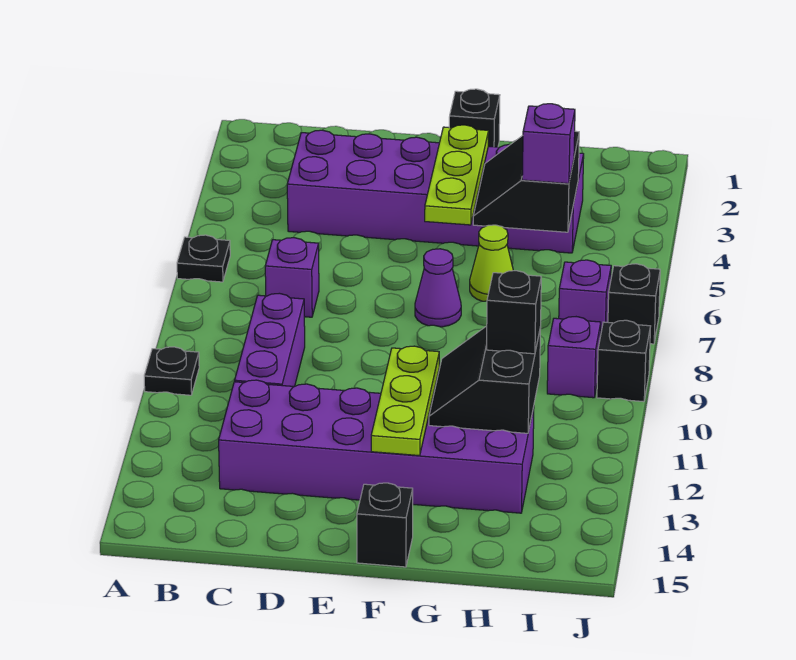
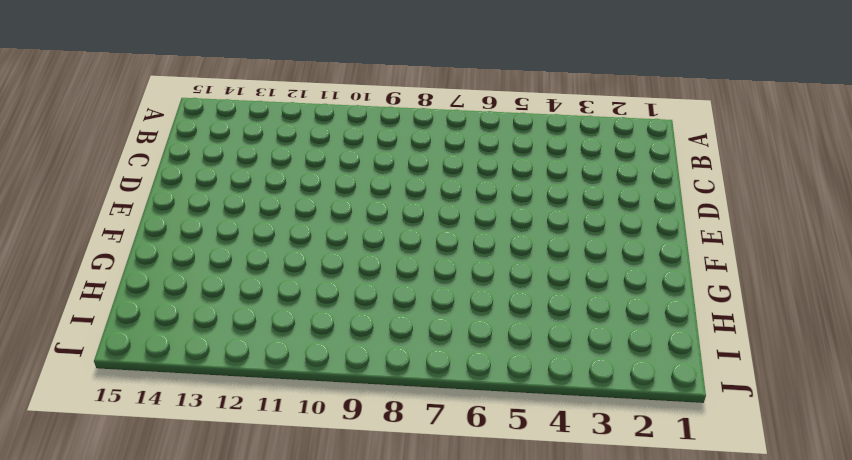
none -> black 1x1 plate [177,235,230,282]
none -> black 1x1 plate [144,347,199,395]
none -> purple 2x6 brick [287,130,584,253]

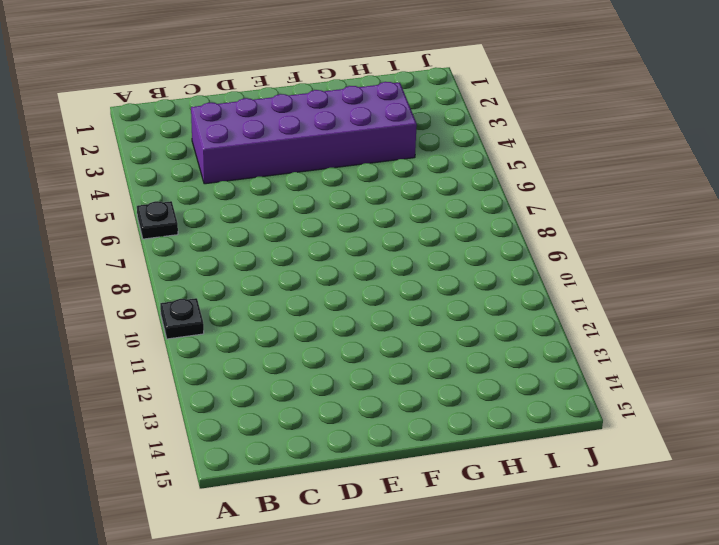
none -> purple 1x1 brick [265,238,319,317]
none -> purple 1x3 brick [235,293,305,386]
none -> purple 2x6 brick [219,380,534,513]

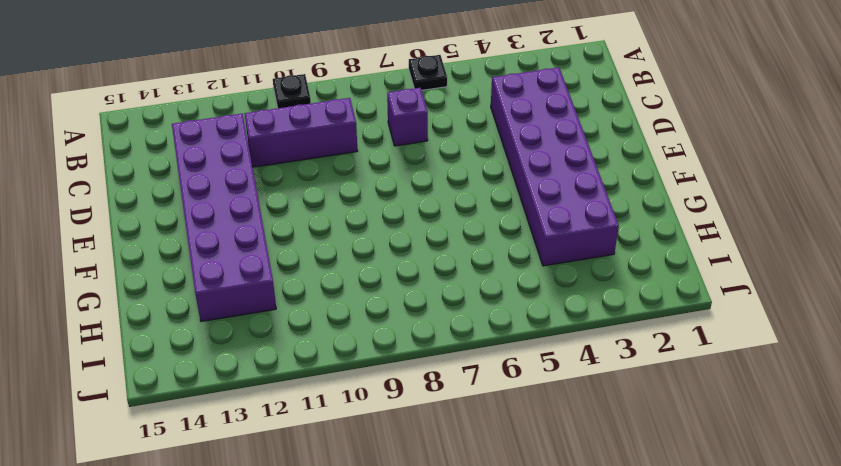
none -> black 1x1 brick [449,89,500,147]
none -> purple 1x1 cone [415,249,461,327]
none -> black 1x1 brick [357,483,413,567]

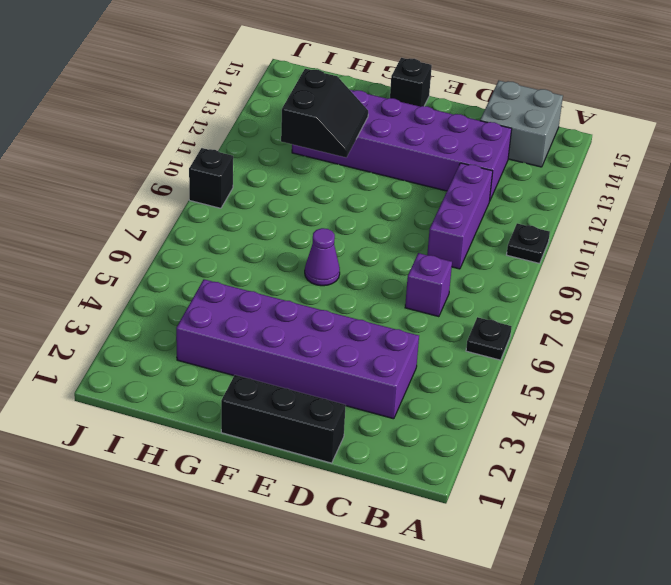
grey 2x2 brick [480,81,563,167] -> none
black 1x3 brick [221,375,346,463] -> black 1x1 brick [449,89,500,147]
none -> lime 1x1 cone [470,225,513,301]
none -> purple 1x1 brick [559,260,611,336]
none -> purple 1x1 brick [547,317,601,398]

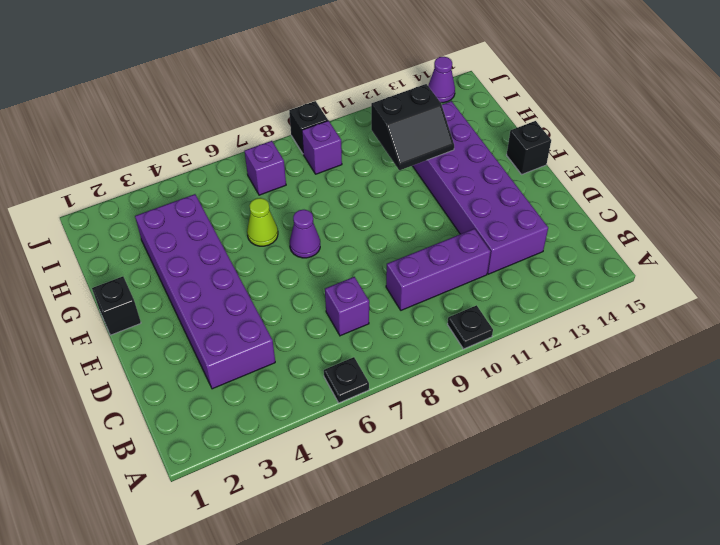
purple 1x1 cone [428,57,455,103] -> none
none -> black 1x1 brick [608,264,660,344]
none -> lime 1x3 plate [425,125,489,225]
none -> lime 1x3 plate [371,346,439,456]

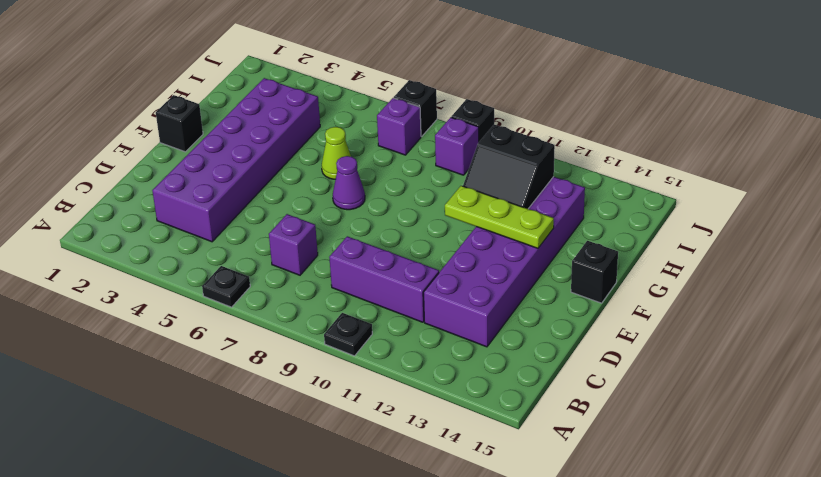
none -> lime 1x3 plate [425,125,489,225]
none -> black 2x2 slope [473,131,579,232]
none -> purple 1x1 brick [522,104,575,184]

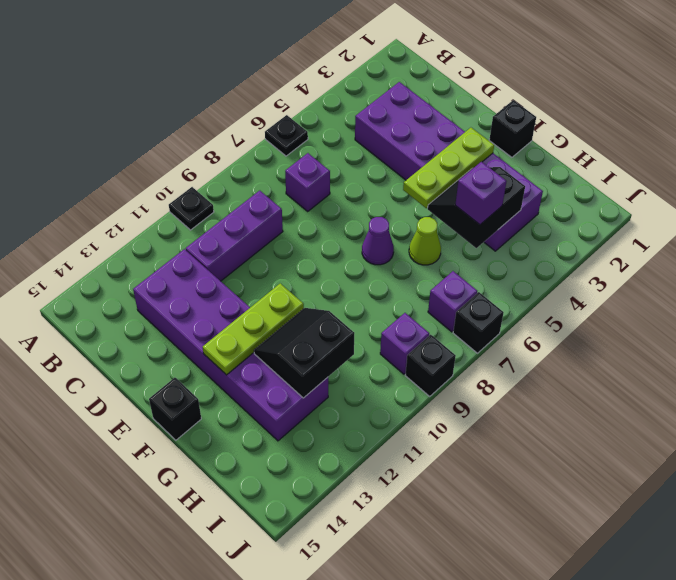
none -> black 1x1 brick [487,271,541,354]

